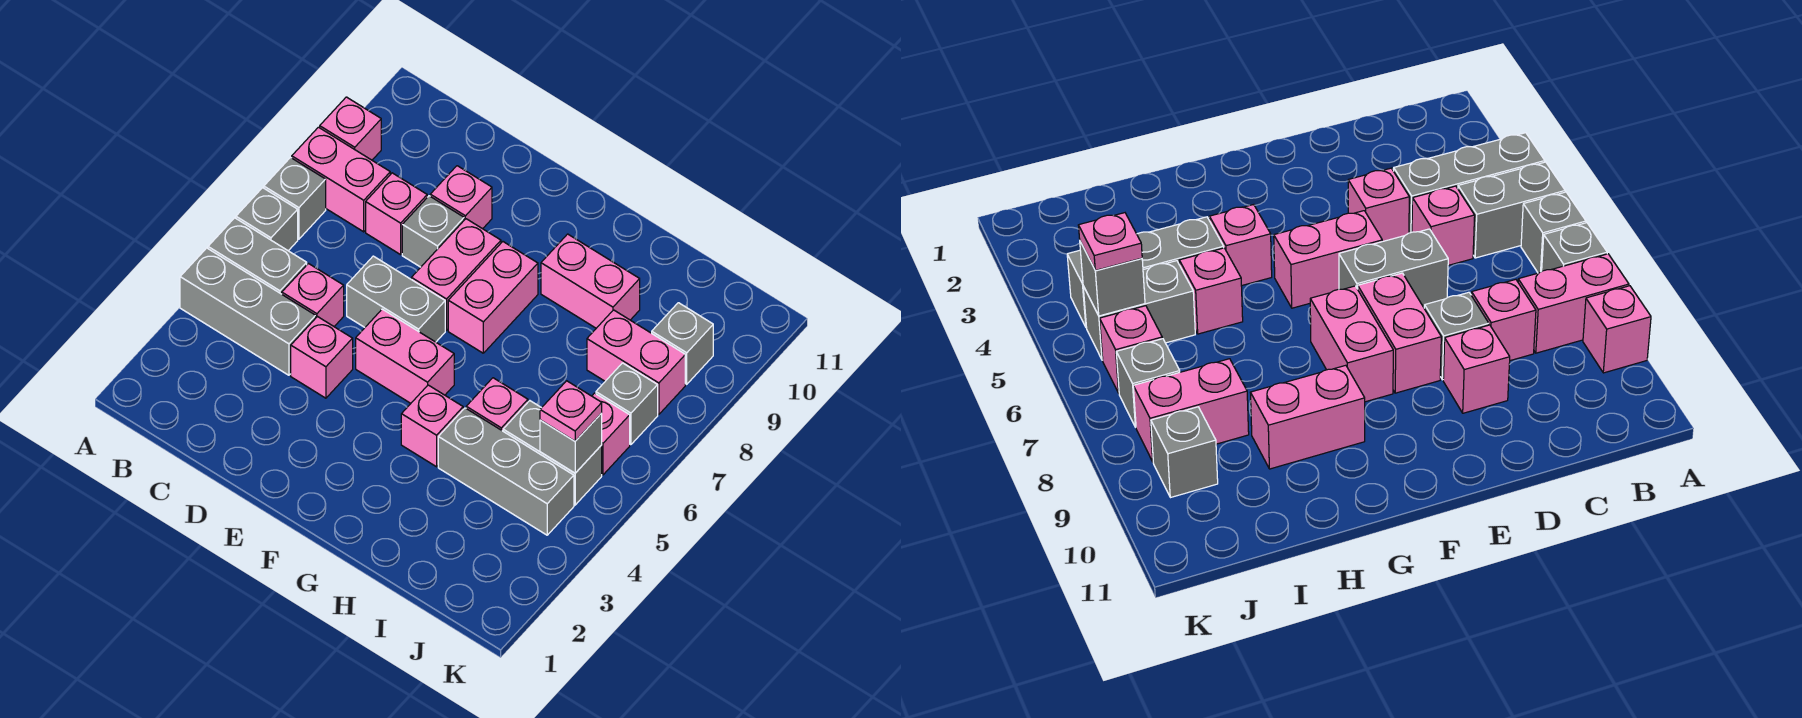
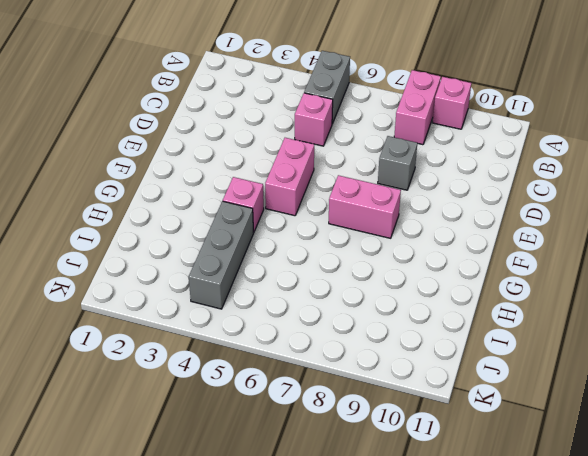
none -> grey 1x3 brick [180,248,316,375]
none -> grey 1x1 brick [236,188,298,251]
none -> grey 1x1 brick [264,158,326,239]

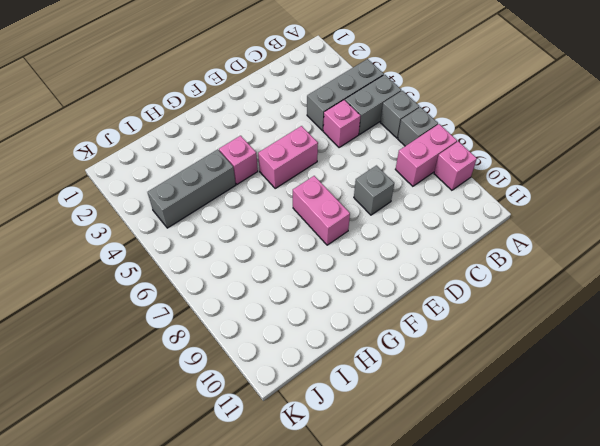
none -> pink 1x1 brick [366,173,427,255]
none -> pink 1x1 brick [291,317,353,398]
none -> grey 1x2 brick [347,256,445,342]

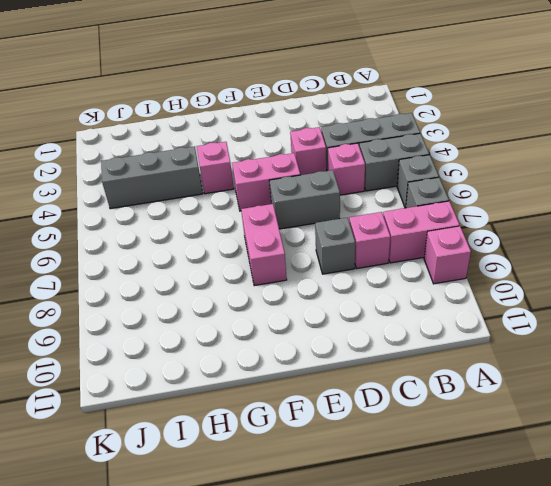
none -> pink 1x1 brick [430,166,492,229]
none -> pink 1x2 brick [411,219,501,330]
none -> pink 1x2 brick [541,234,640,328]

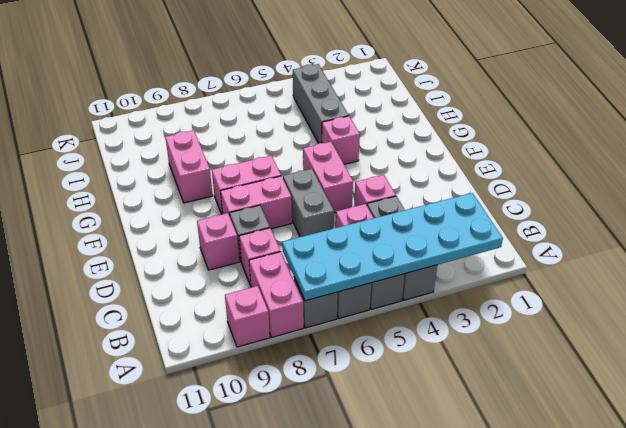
cyan 2x6 plate [282,193,503,301] -> none
none -> pink 1x1 brick [466,378,528,431]
none -> grey 1x2 brick [503,401,602,505]
none -> pink 1x2 brick [587,310,685,414]

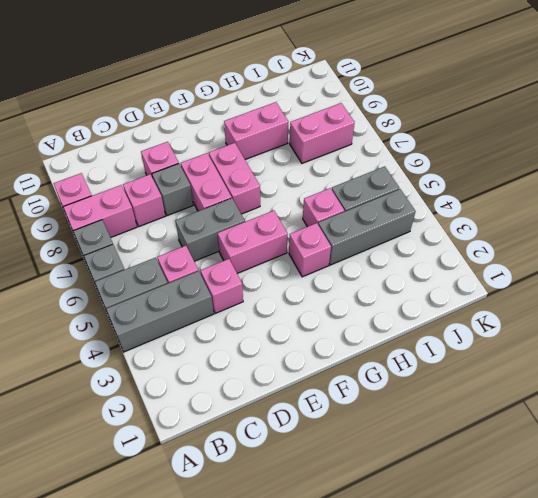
none -> pink 1x1 brick [592,393,630,475]
none -> grey 1x1 brick [596,363,658,445]
none -> grey 1x1 brick [652,303,713,384]

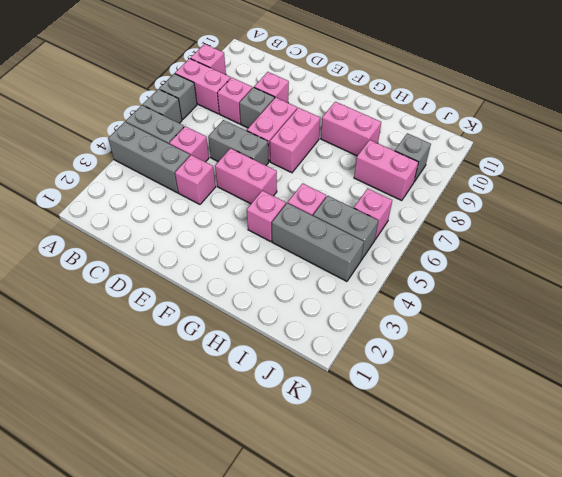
none -> grey 1x1 brick [596,363,658,445]
none -> grey 1x1 brick [540,413,602,473]
none -> pink 1x1 plate [540,381,602,441]

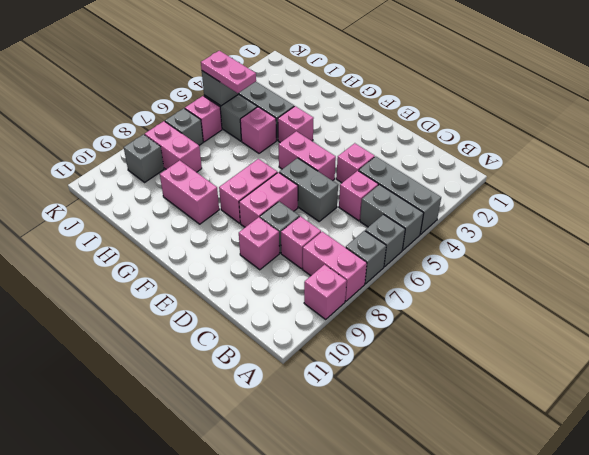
pink 1x2 plate [201,51,256,93] -> pink 1x1 plate [540,381,602,441]

